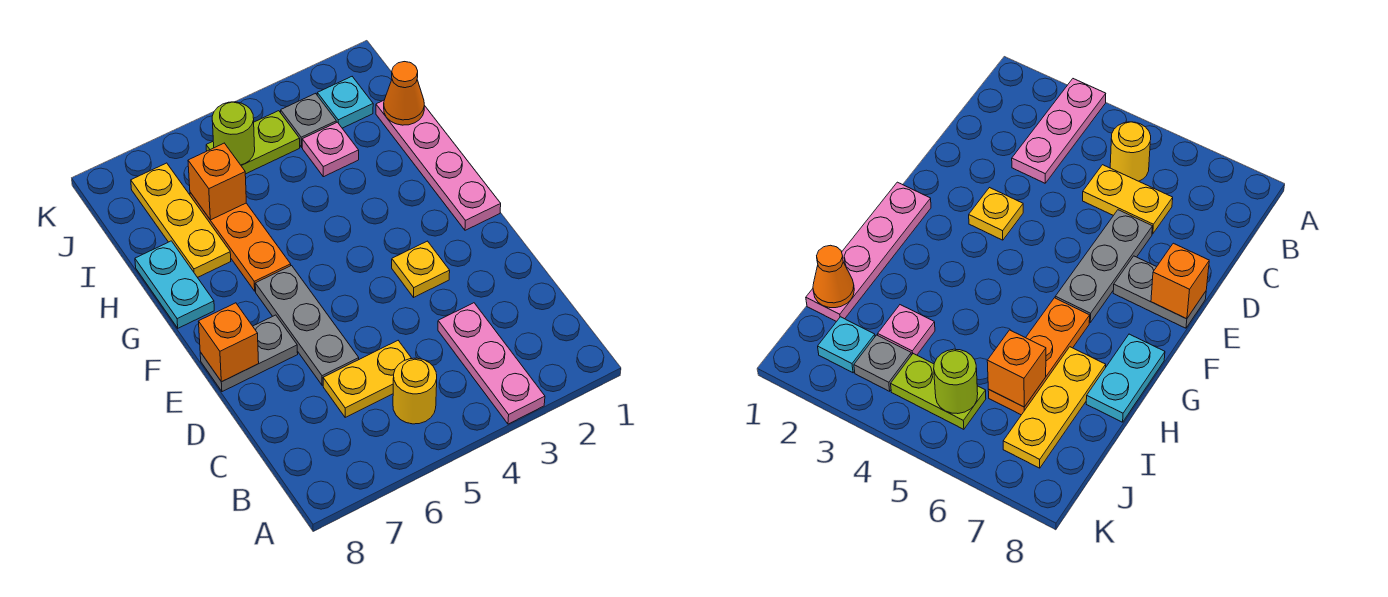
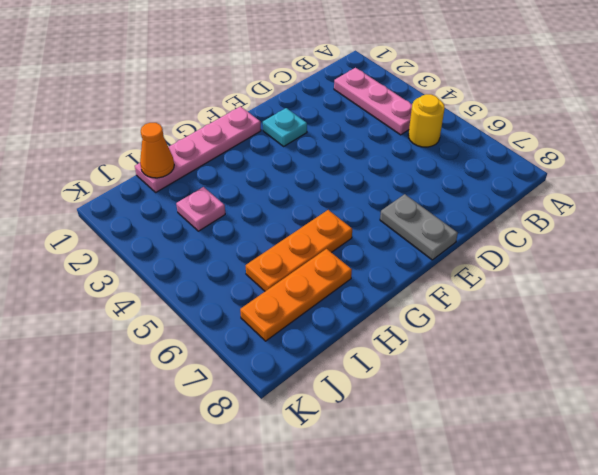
pink 1x3 plate [334,68,412,135] -> pink 1x3 plate turned to [438,303,545,424]
cyan 1x1 plate [263,108,307,146] -> cyan 1x1 plate moved to [317,77,373,128]
orange 1x3 plate [240,249,352,341] -> yellow 1x3 plate [131,163,231,277]
none -> yellow 1x2 plate [323,341,412,417]
none -> grey 1x3 plate [255,266,359,385]
none -> yellow 1x1 plate [392,241,450,297]

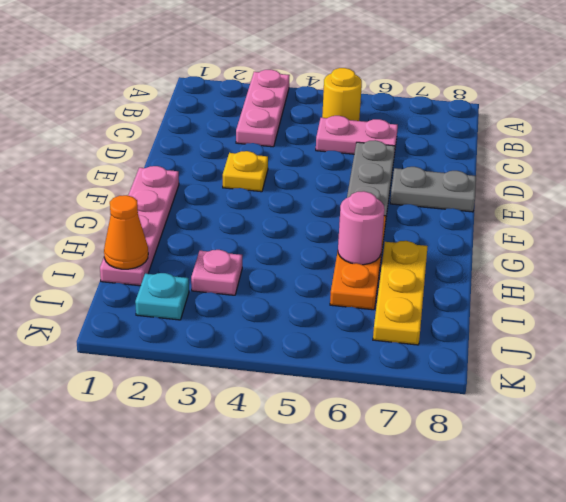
pink 1x2 plate [316,116,398,155] -> yellow 1x2 plate [323,341,412,417]
pink 1x1 round brick [338,191,385,265] -> none
none -> cyan 1x2 plate [135,241,214,328]
none -> grey 1x1 plate [281,93,336,147]
none -> lime 1x2 plate [206,111,300,174]

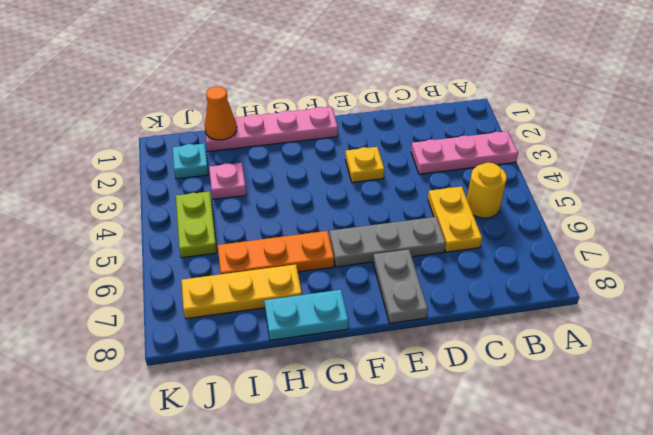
none -> grey 1x1 plate [281,93,336,147]
none -> orange 1x1 brick [198,303,259,382]
none -> orange 1x1 brick [188,143,246,220]

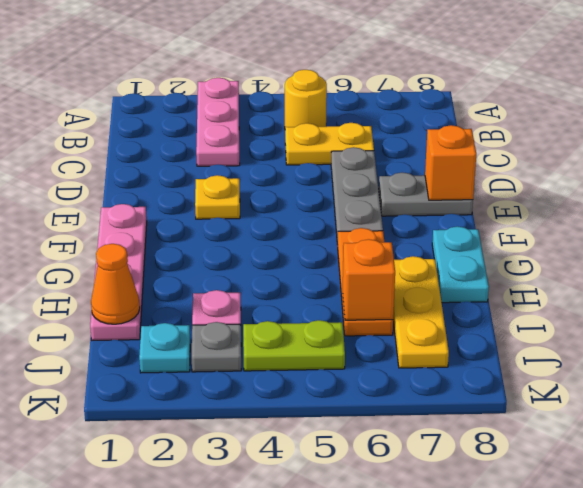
none -> lime 1x1 round brick [212,102,255,165]

